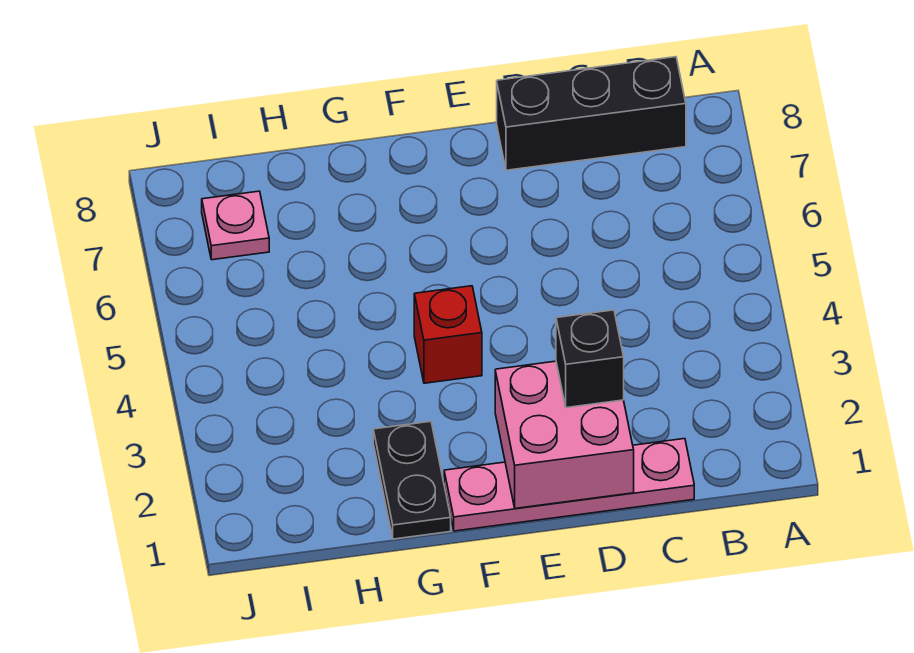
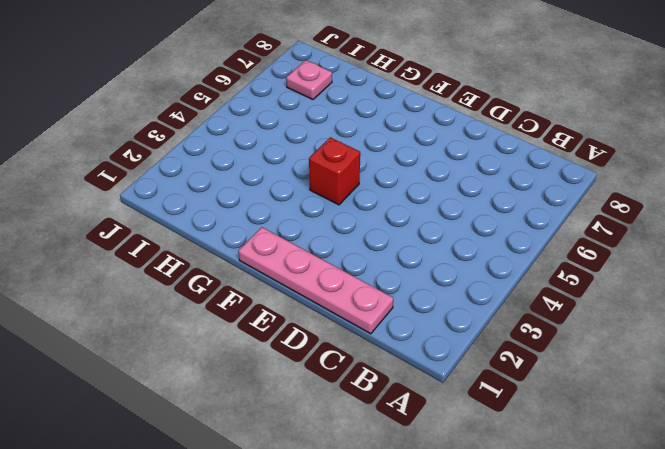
none -> black 1x3 brick [497,57,686,170]
none -> black 1x2 plate [373,421,451,539]

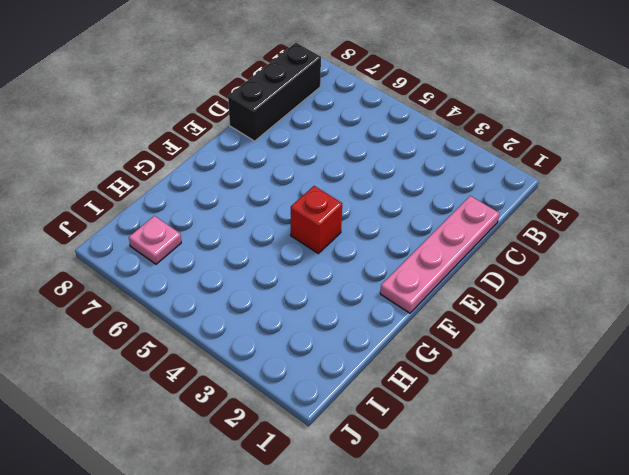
none -> black 1x2 plate [373,421,451,539]
none -> pink 2x2 brick [495,361,634,508]

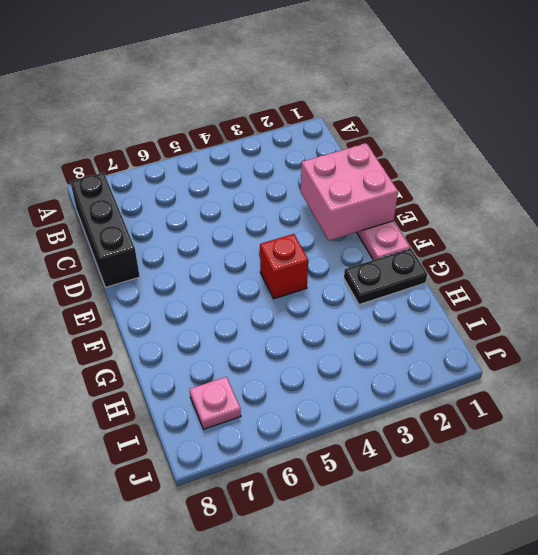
none -> black 1x1 brick [556,310,624,408]

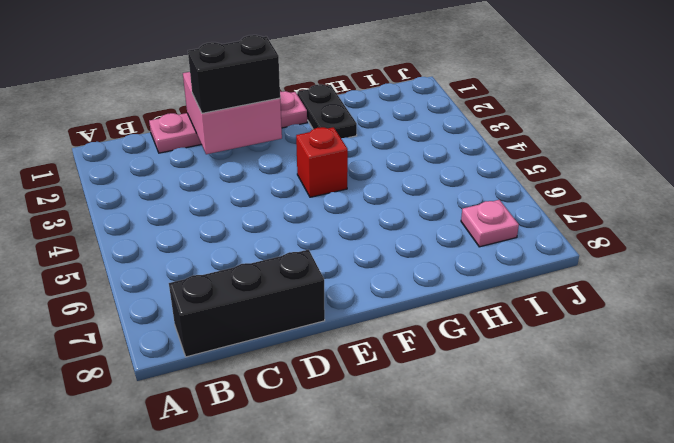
black 1x2 brick [188,35,280,113] -> black 1x1 brick [556,310,624,408]

